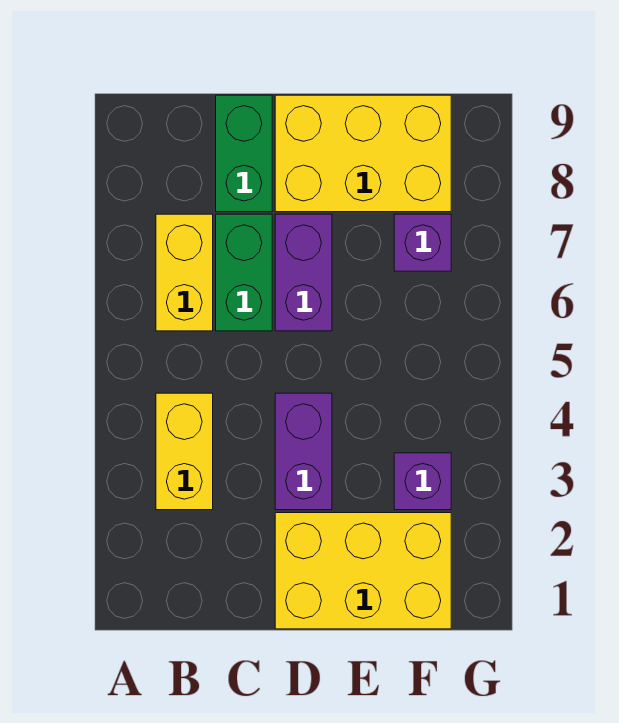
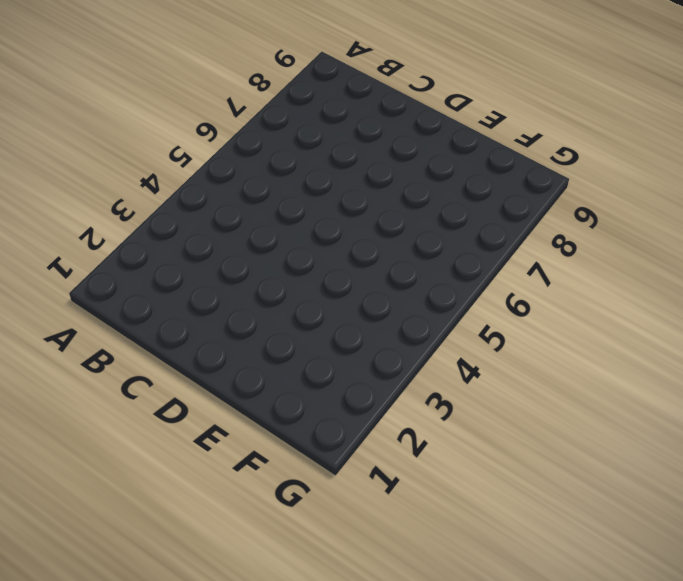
none -> yellow 1x2 brick [156,393,213,510]
none -> yellow 1x2 brick [156,214,213,331]

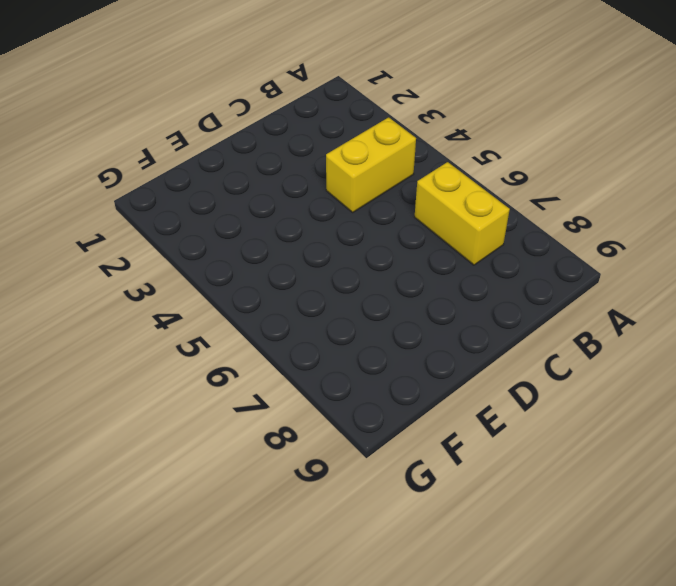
yellow 1x2 brick [326,117,416,212] -> yellow 1x2 brick turned to [156,393,213,510]
none -> green 1x2 brick [216,214,272,331]
none -> green 1x2 brick [216,95,272,212]

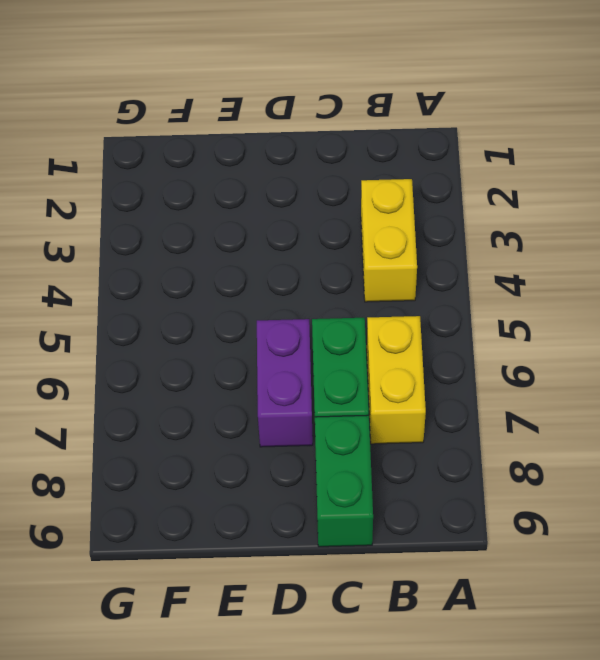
none -> yellow 2x3 brick [275,513,451,629]
none -> purple 1x2 brick [275,393,332,510]

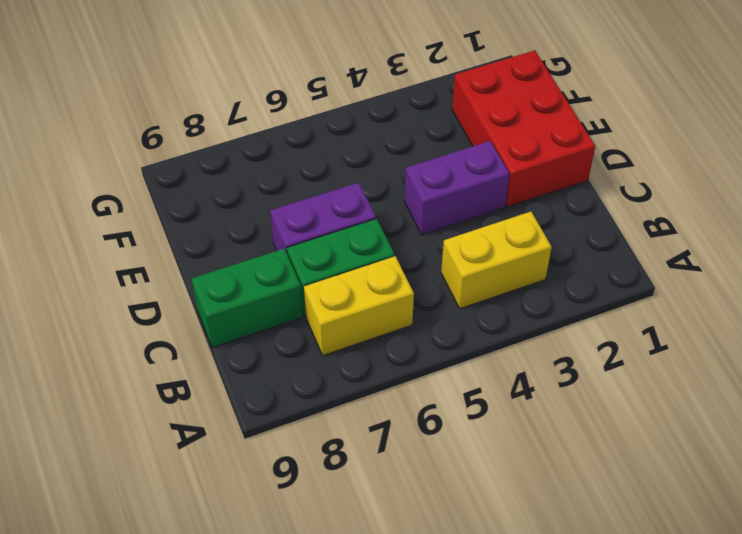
red 2x3 brick [452,50,595,207] -> yellow 2x3 brick [275,513,451,629]
none -> yellow 2x3 brick [275,95,451,212]
none -> purple 1x1 brick [394,453,451,510]

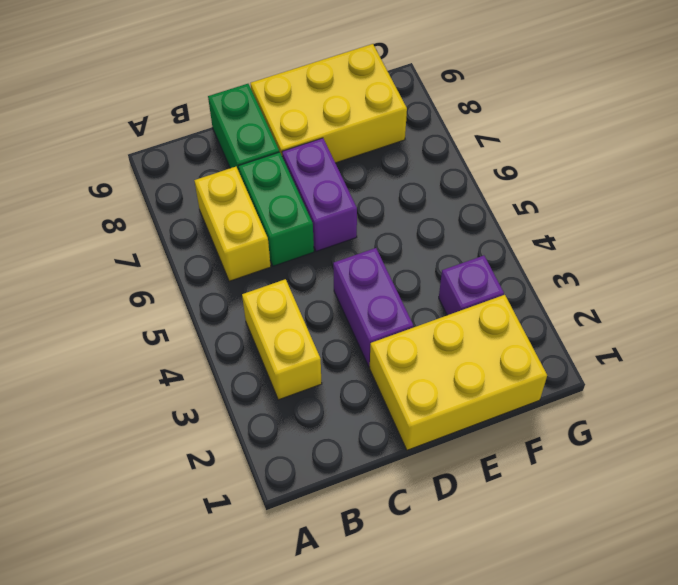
none -> purple 1x1 brick [394,214,451,271]

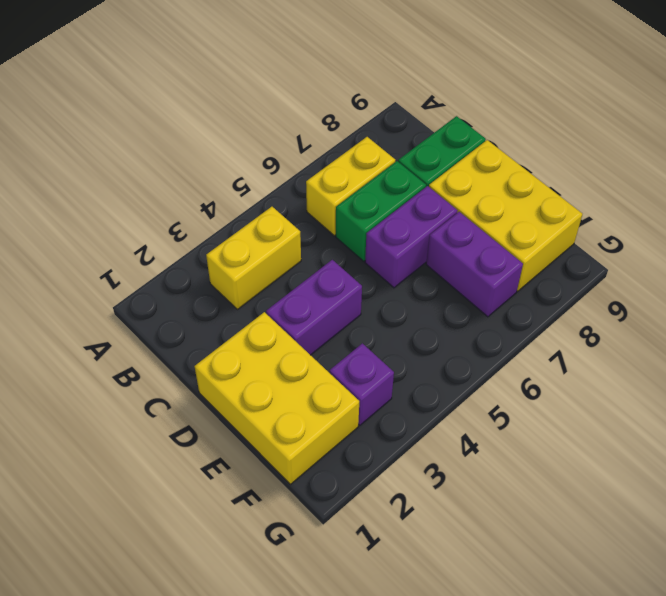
purple 1x2 brick [426,212,523,317] -> purple 1x1 brick [394,214,451,271]

